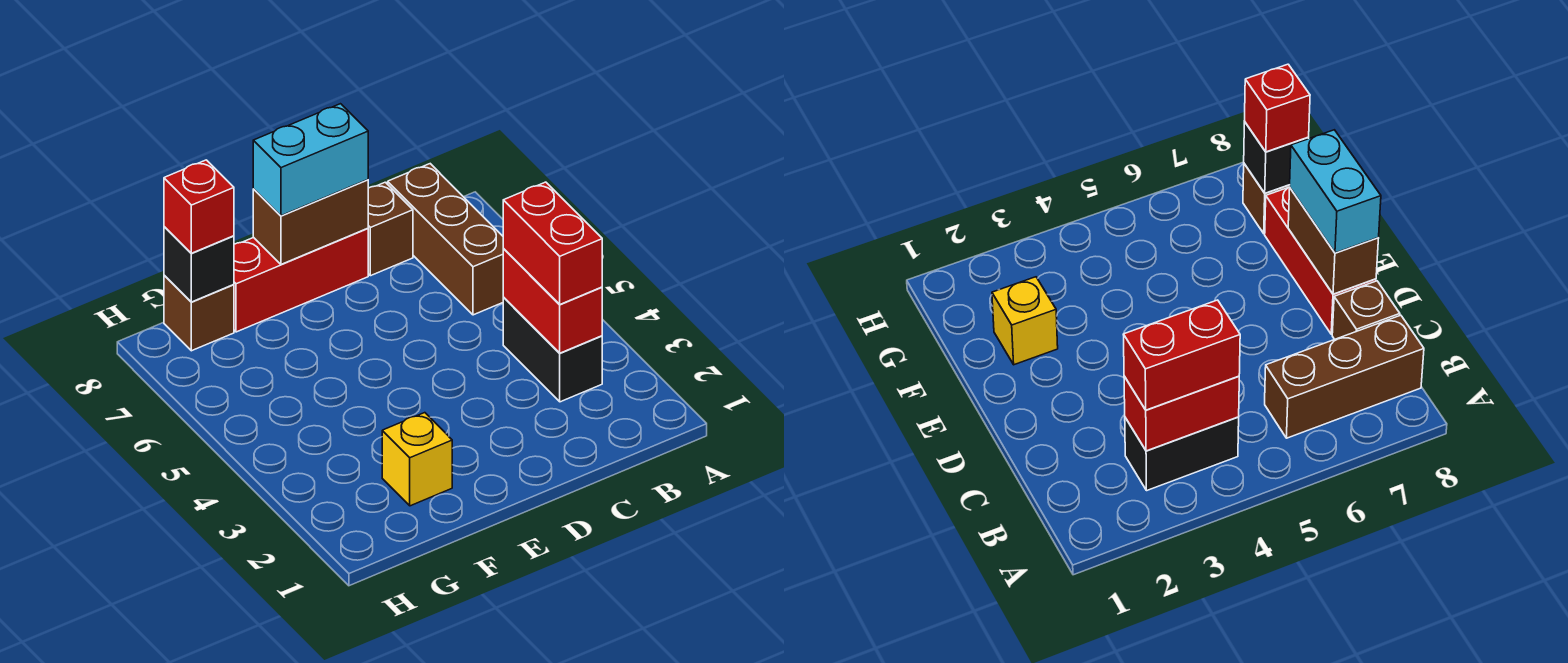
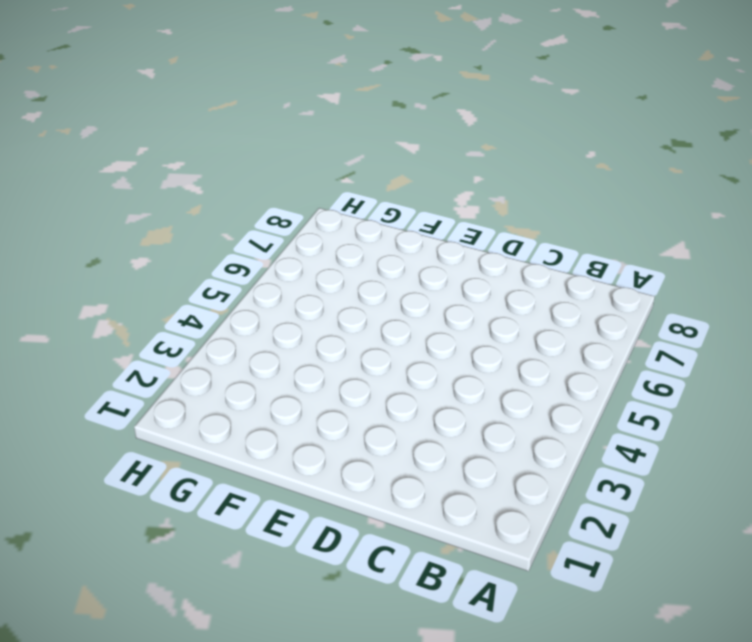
none -> black 1x2 brick [503,298,602,402]
none -> brown 1x3 brick [388,164,504,315]
none -> brown 1x1 brick [368,182,413,276]

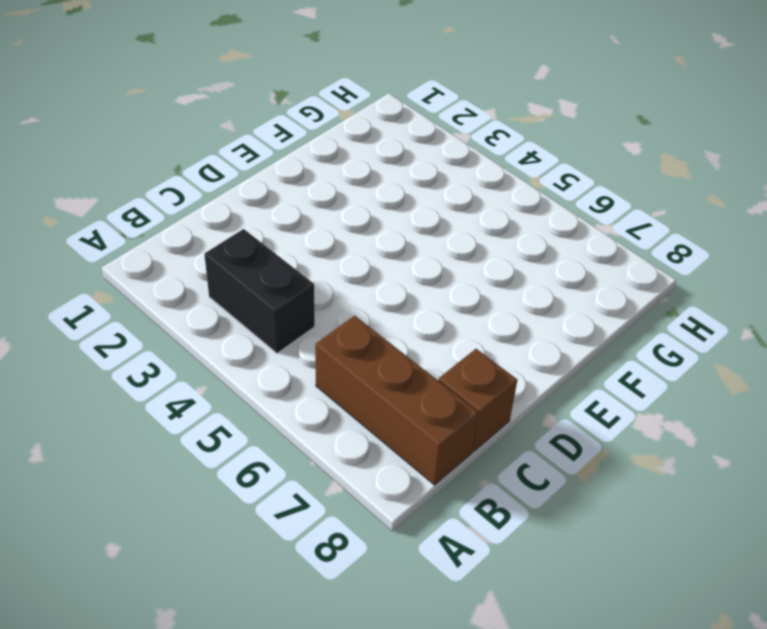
none -> red 1x3 brick [234,228,368,332]
none -> yellow 1x1 brick [382,413,452,506]
none -> brown 1x1 brick [164,275,234,351]

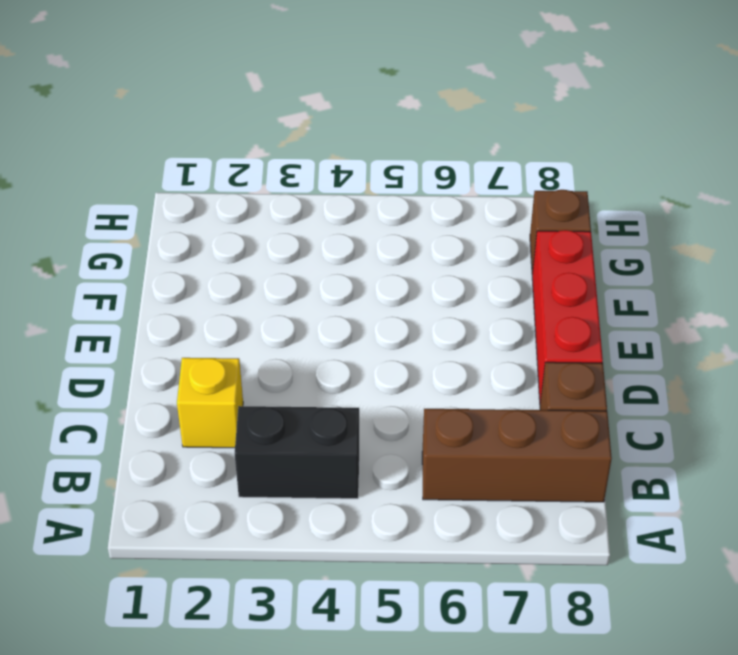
yellow 1x1 brick [177,358,243,448] -> yellow 1x1 brick moved to [382,413,452,506]
none -> red 1x2 brick [503,249,602,353]
none -> brown 1x2 brick [253,180,368,264]
none -> black 1x1 brick [164,227,234,302]

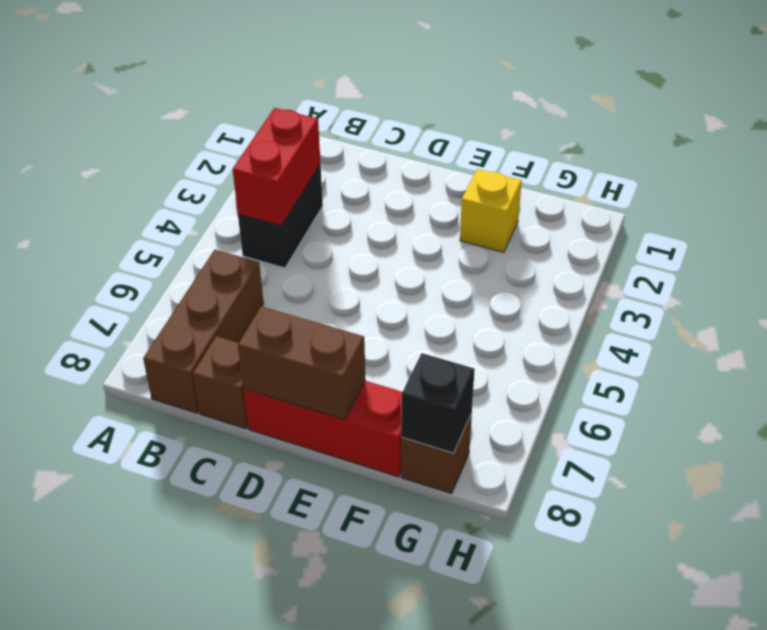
none -> red 1x2 brick [503,182,602,304]
none -> cyan 1x2 brick [253,104,368,216]
none -> red 1x1 brick [164,160,234,253]

